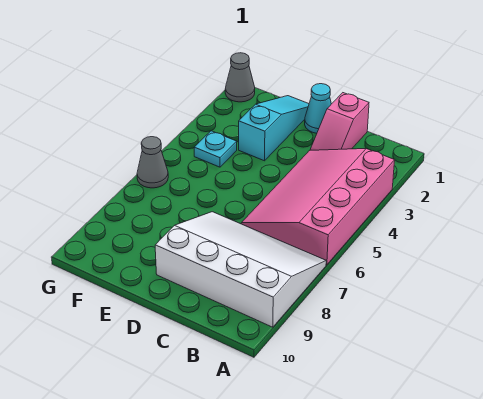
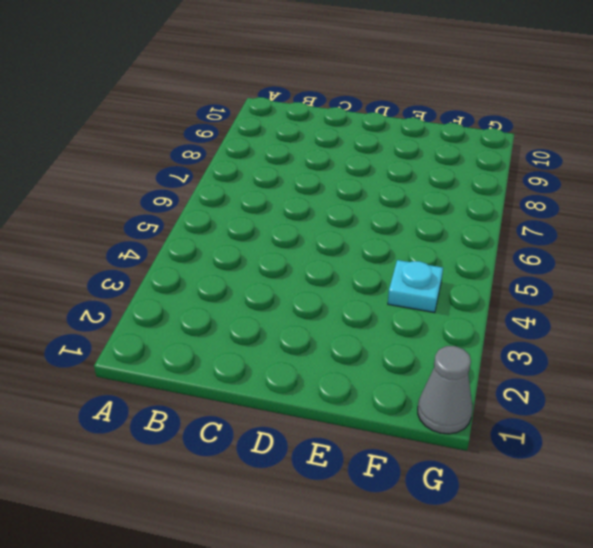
none -> pink 3x4 slope [241,149,395,265]
none -> white 3x4 slope [155,212,326,327]

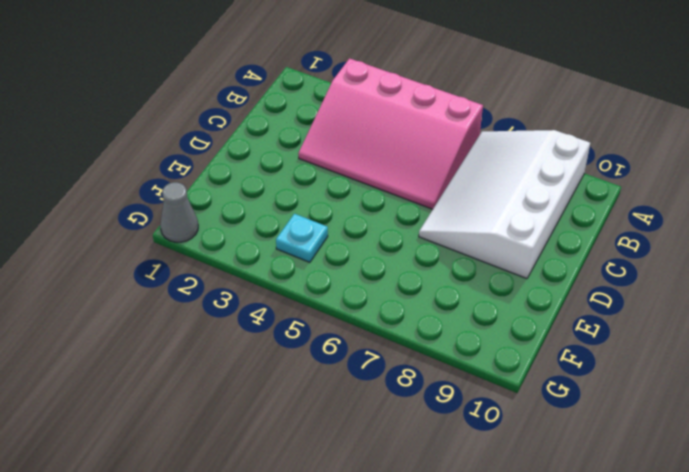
none -> pink 1x2 slope [310,93,369,150]
none -> cyan 1x1 cone [305,84,331,133]

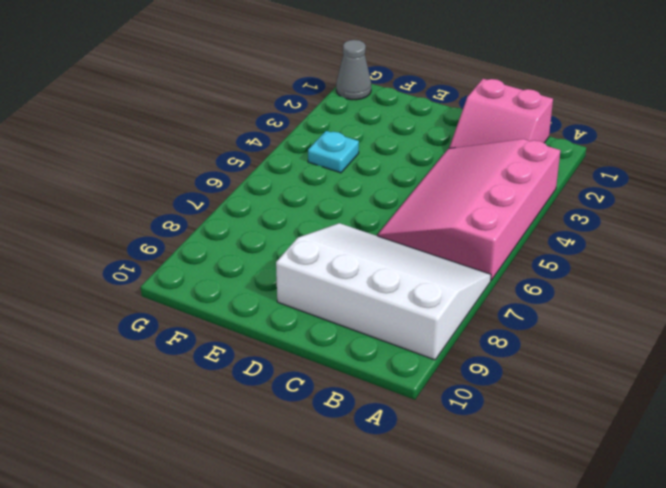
pink 2x2 slope [449,79,553,148] -> pink 1x2 slope [310,93,369,150]
none -> cyan 1x1 cone [305,84,331,133]
none -> cyan 1x3 slope [239,96,309,161]

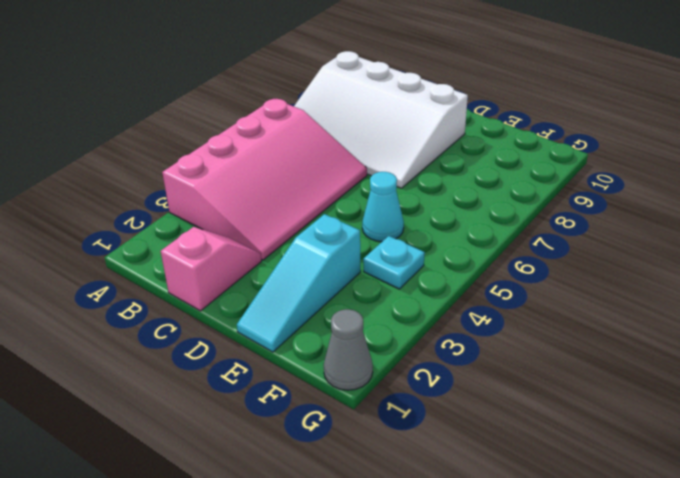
cyan 1x1 cone [362,172,404,242] -> cyan 1x1 cone moved to [305,84,331,133]
none -> grey 1x1 cone [137,137,168,188]

